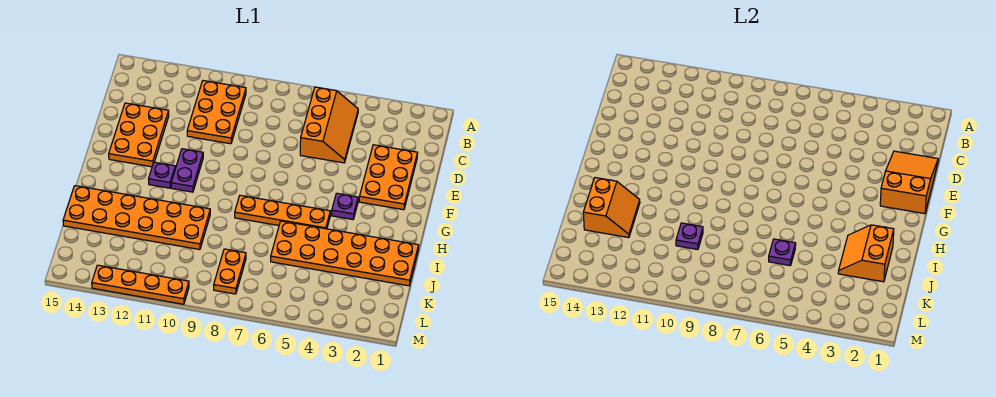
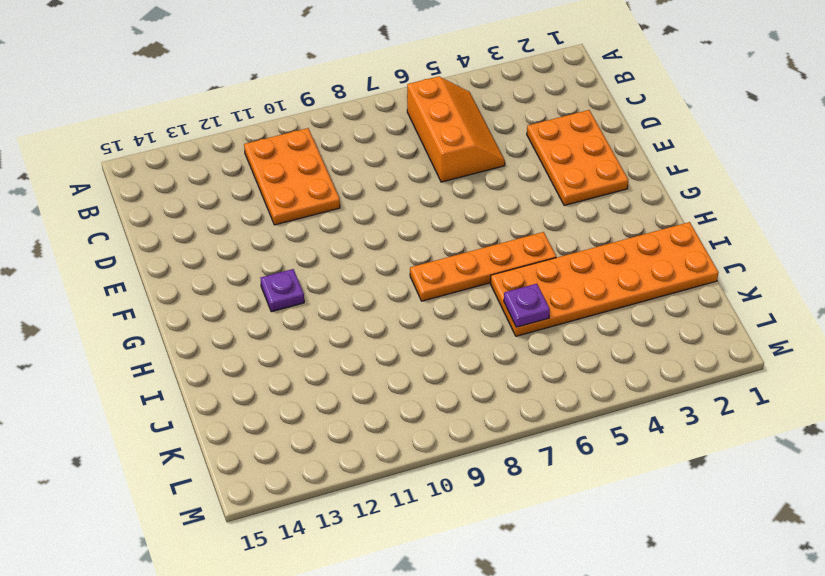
none -> orange 2x3 plate [109,103,169,167]
none -> purple 1x2 plate [171,149,203,192]
none -> purple 1x1 plate [332,193,358,220]

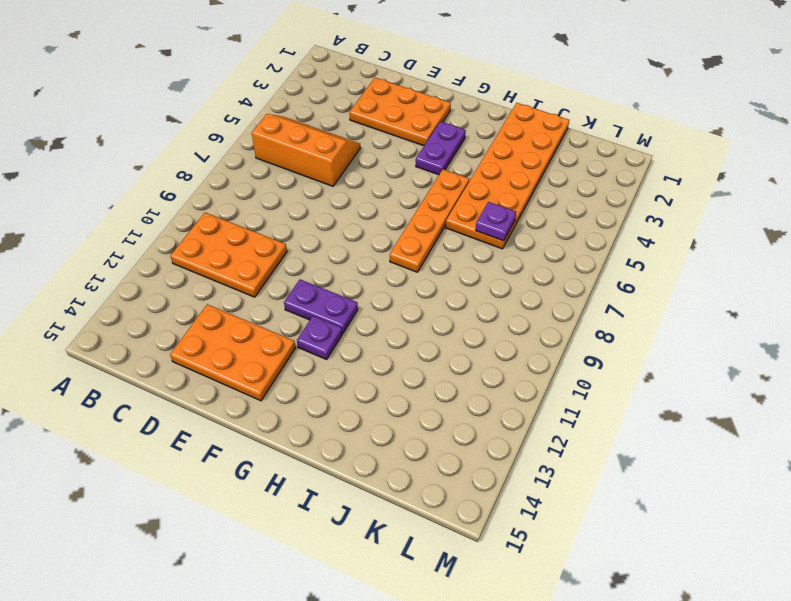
purple 1x2 plate [416,121,466,175] -> purple 1x1 plate [332,193,358,220]
none -> orange 2x6 plate [63,186,210,250]
none -> orange 1x2 plate [214,249,246,294]
none -> orange 1x4 plate [92,265,189,304]

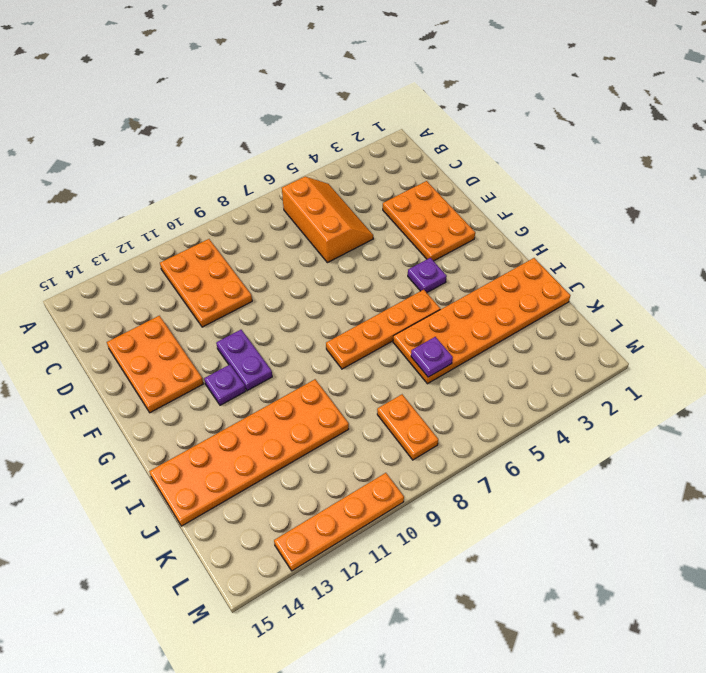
none -> orange 2x3 slope [880,151,938,214]
none -> orange 2x2 slope [838,225,894,282]
none -> orange 2x2 slope [583,178,640,238]

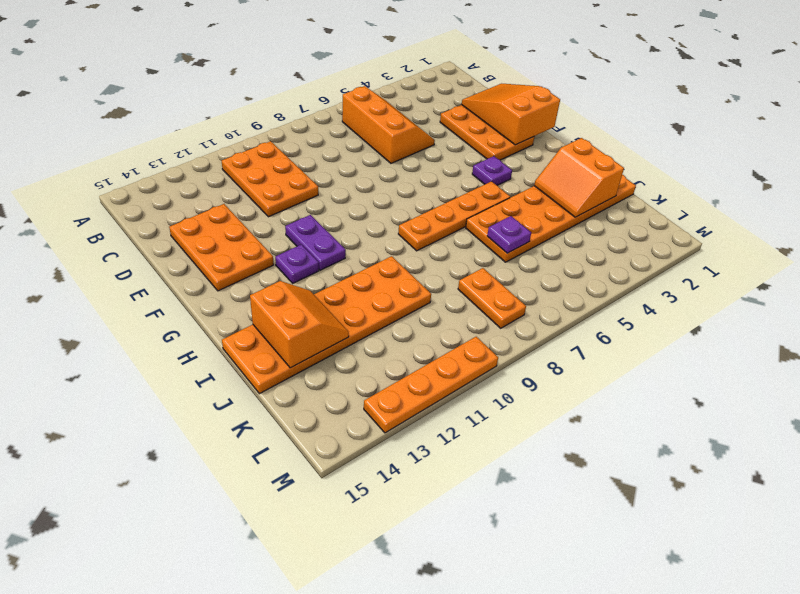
none -> purple 1x1 plate [676,223,703,250]

